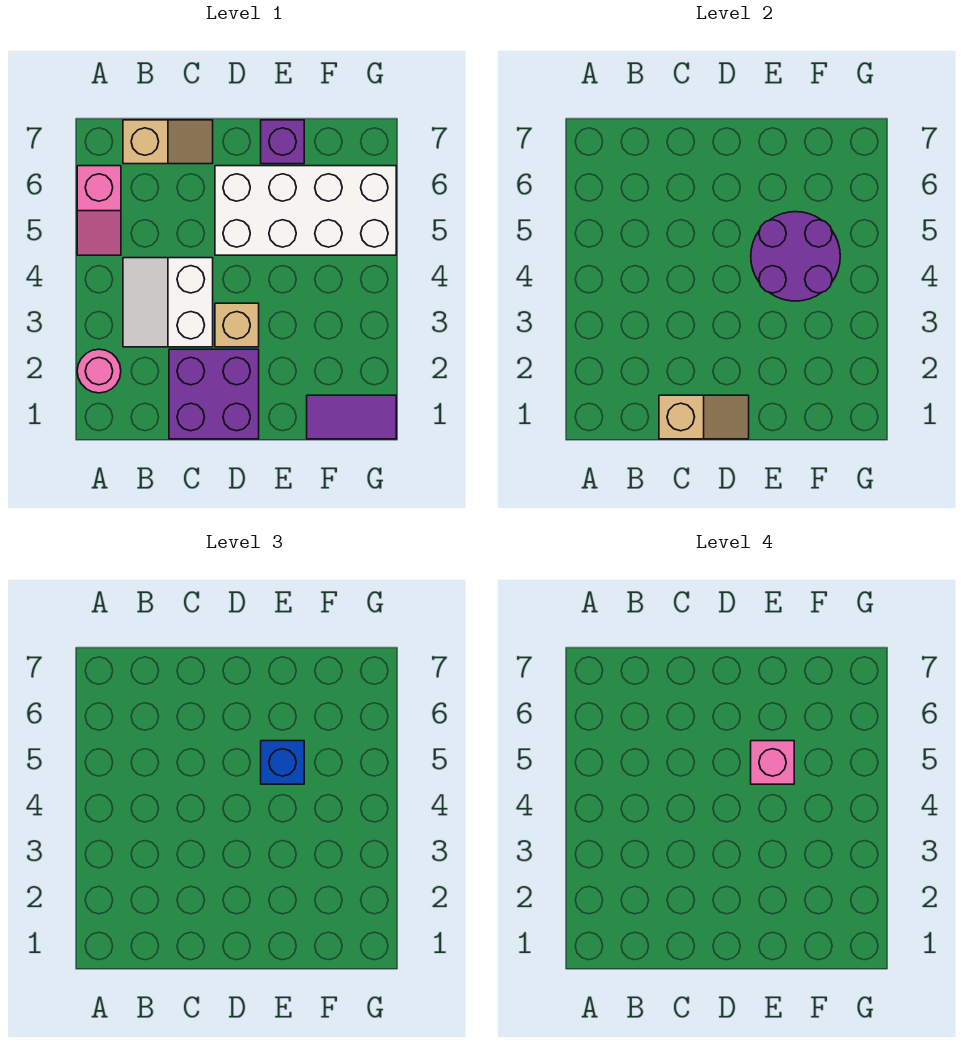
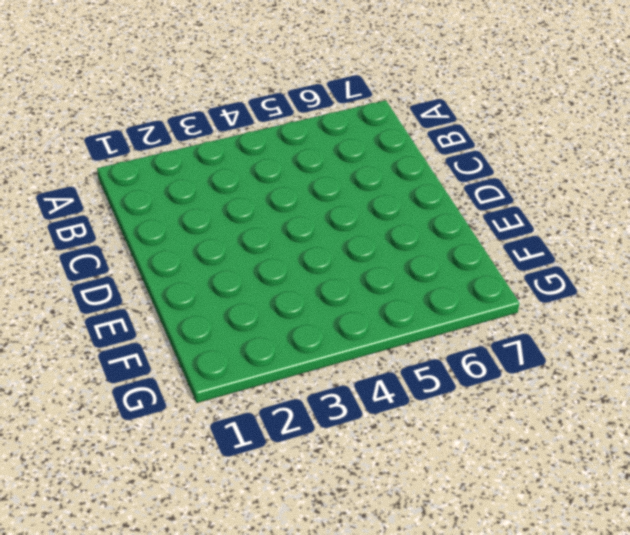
none -> pink 1x1 round brick [77,349,121,393]
none -> pink 1x2 slope [77,166,121,255]
none -> white 2x2 slope [123,258,213,347]

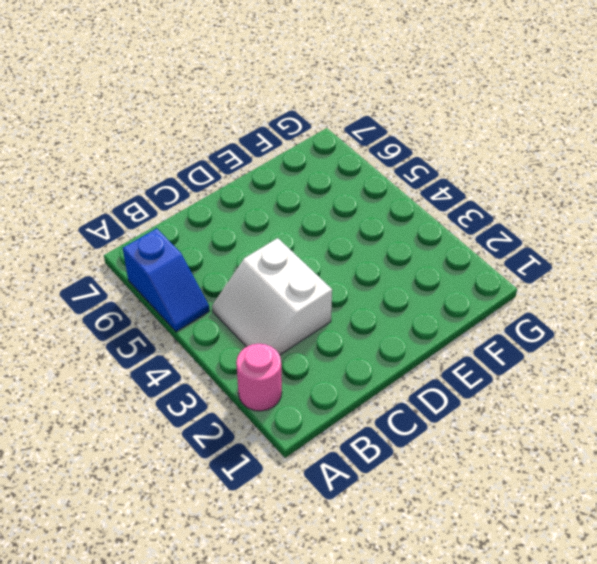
blue 1x2 slope [123,228,210,332] -> pink 1x2 slope [77,166,121,255]
none -> tan 1x2 slope [123,120,213,164]
none -> purple 2x2 brick [169,349,259,439]
none -> tan 1x1 brick [215,303,259,347]

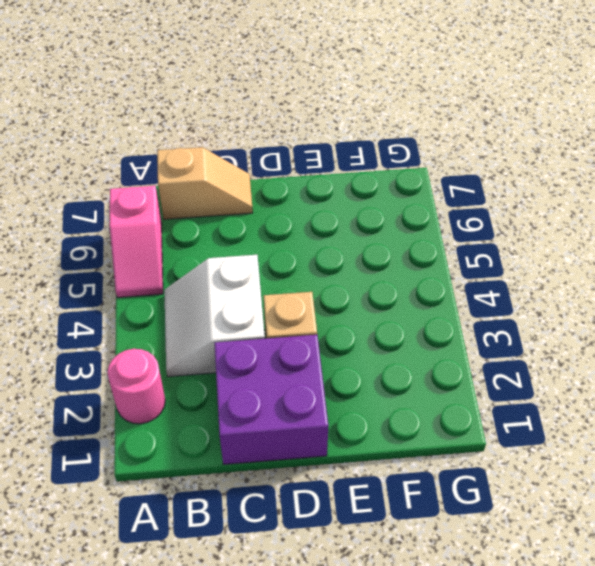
none -> white 2x4 brick [215,166,396,255]
none -> purple 1x1 brick [261,120,304,164]
none -> purple 1x2 tile [307,395,396,439]

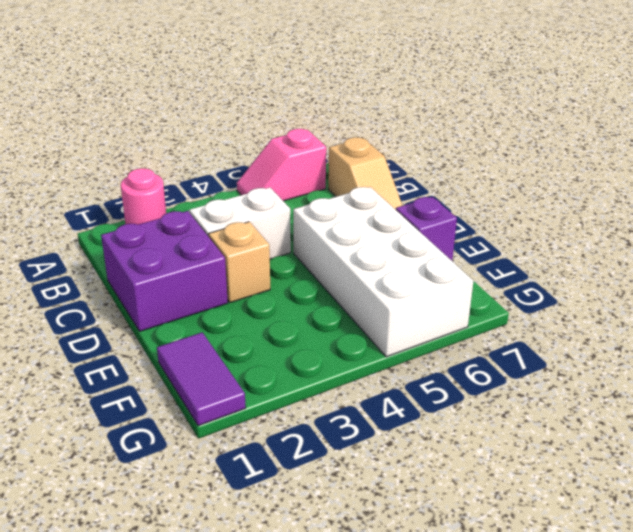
none -> tan 1x2 slope [659,395,749,439]
none -> purple 2x2 round brick [751,212,840,301]
none -> blue 1x1 brick [261,741,304,784]

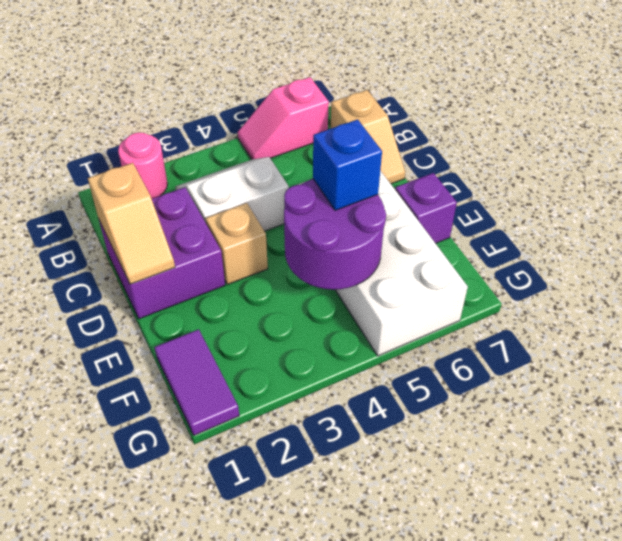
none -> pink 1x1 brick [751,741,794,784]

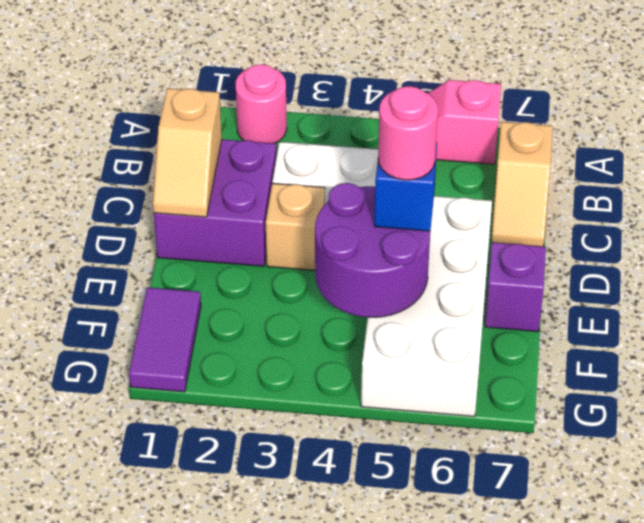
pink 1x1 round brick [378,86,438,180] -> pink 1x1 brick [751,741,794,784]

